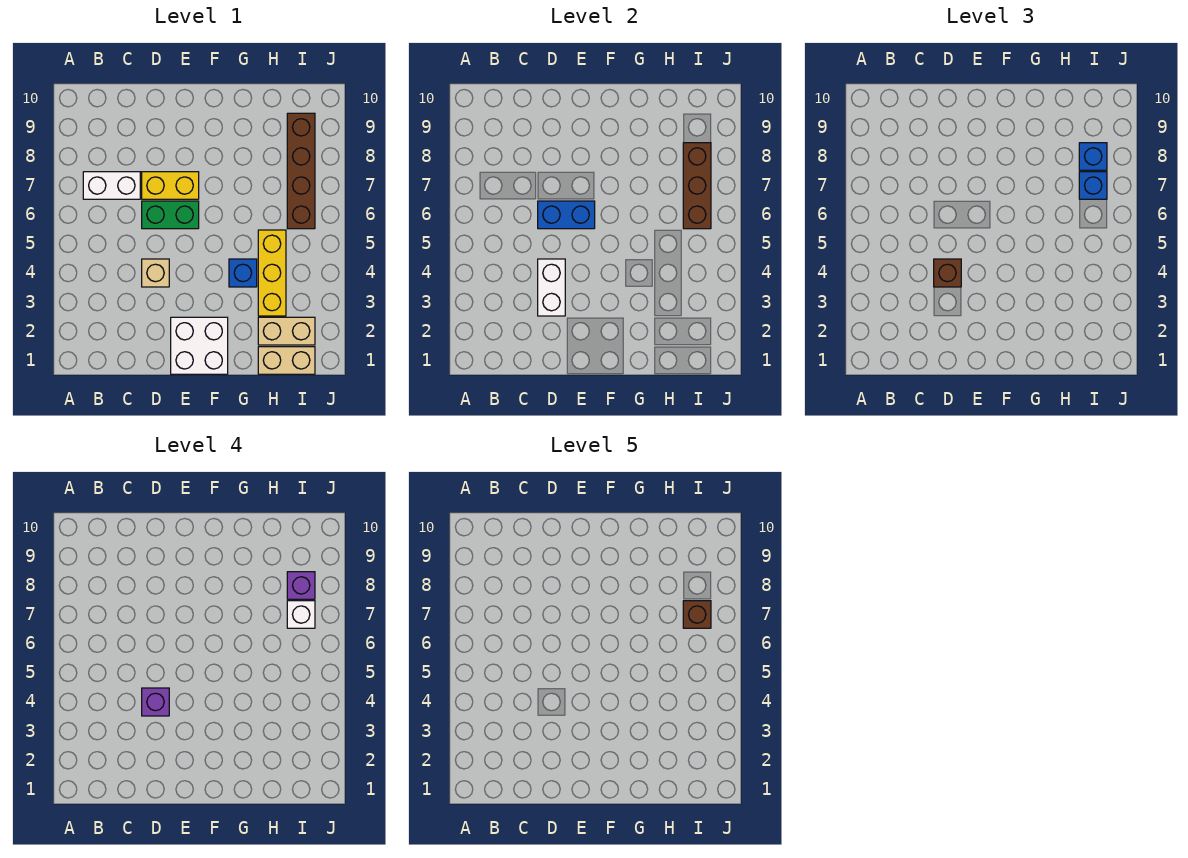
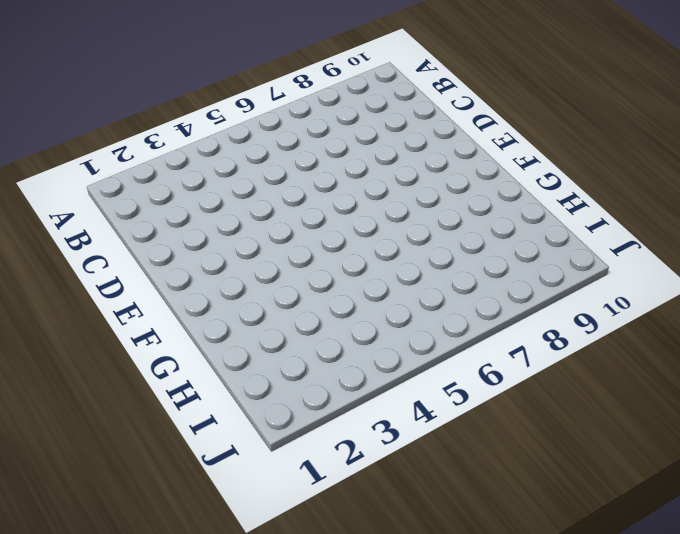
none -> white 1x2 brick [83,172,140,199]
none -> tan 1x1 brick [142,259,169,287]
none -> green 1x2 brick [142,201,199,229]

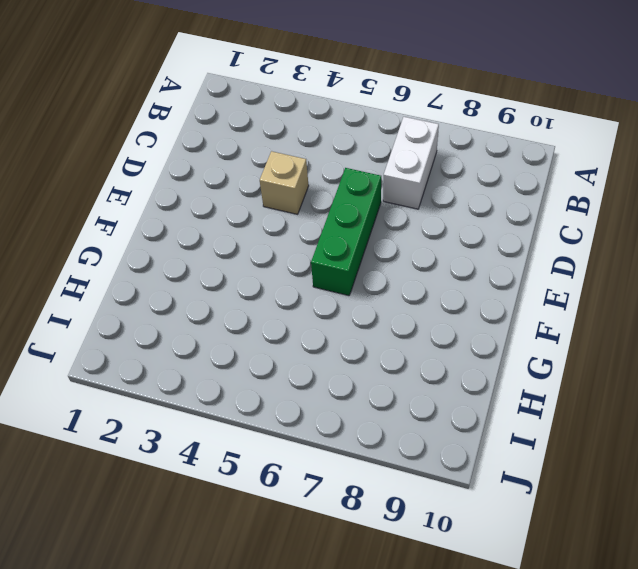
green 1x3 brick [311,168,381,296] -> green 1x2 brick [142,201,199,229]
none -> yellow 1x2 brick [142,172,199,199]
none -> white 2x2 brick [171,317,228,374]
none -> blue 1x1 brick [229,259,257,287]

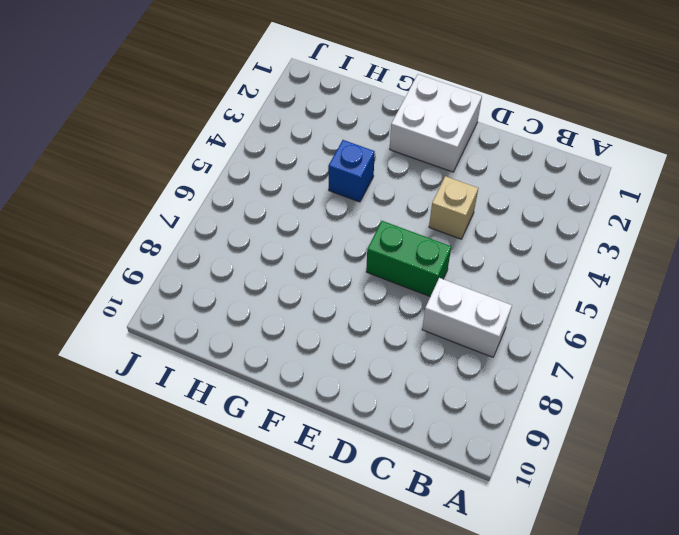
none -> yellow 1x2 brick [142,172,199,199]
none -> tan 1x2 brick [258,347,315,374]
none -> tan 1x2 brick [258,317,315,345]

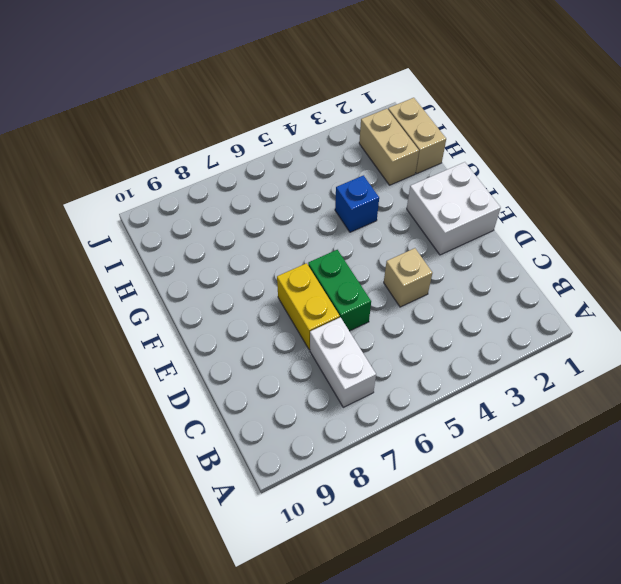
none -> yellow 1x3 brick [258,230,286,316]
none -> brown 1x4 brick [287,113,315,229]
none -> white 1x2 brick [538,259,565,316]

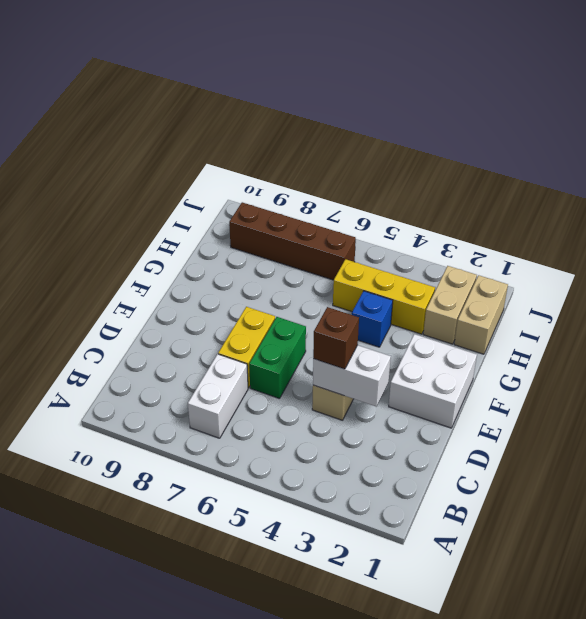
none -> blue 1x2 brick [538,201,595,229]
none -> brown 1x3 brick [683,143,711,229]
none -> blue 1x1 brick [1079,172,1107,199]

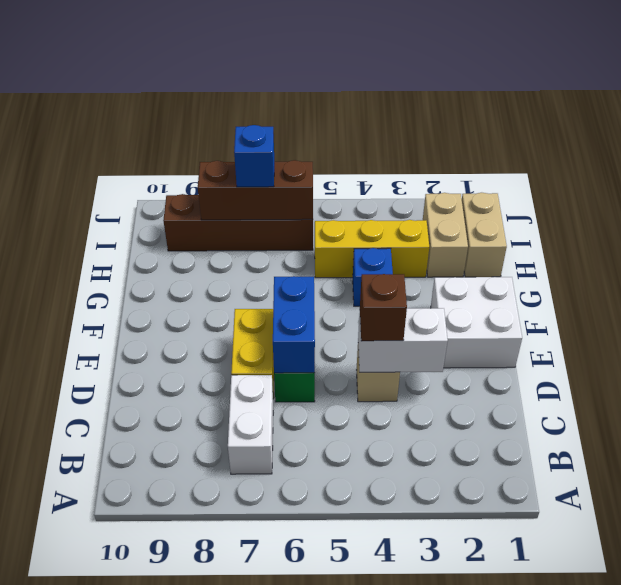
none -> blue 1x1 brick [1079,143,1107,170]
none -> purple 1x1 brick [142,688,169,716]
none -> white 1x1 brick [287,601,315,628]

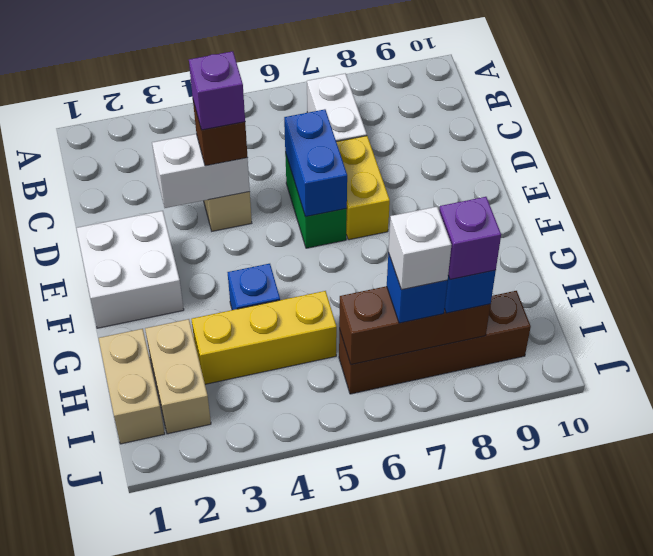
none -> brown 1x1 brick [683,601,711,628]

